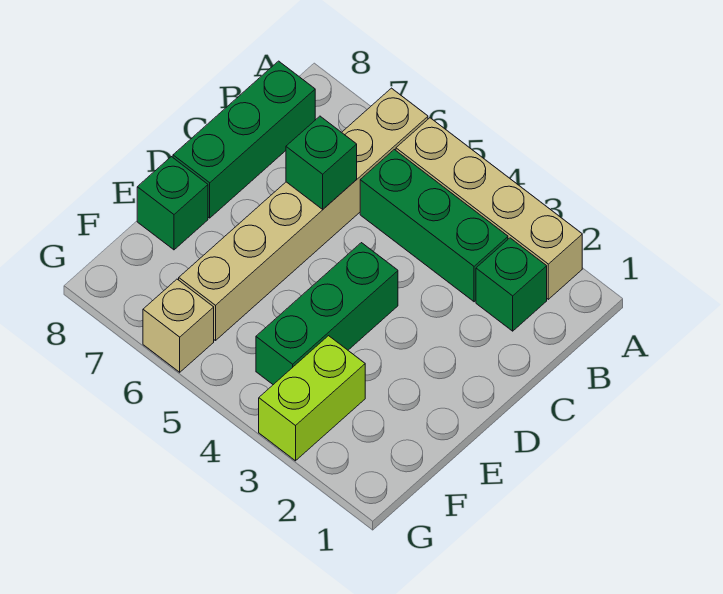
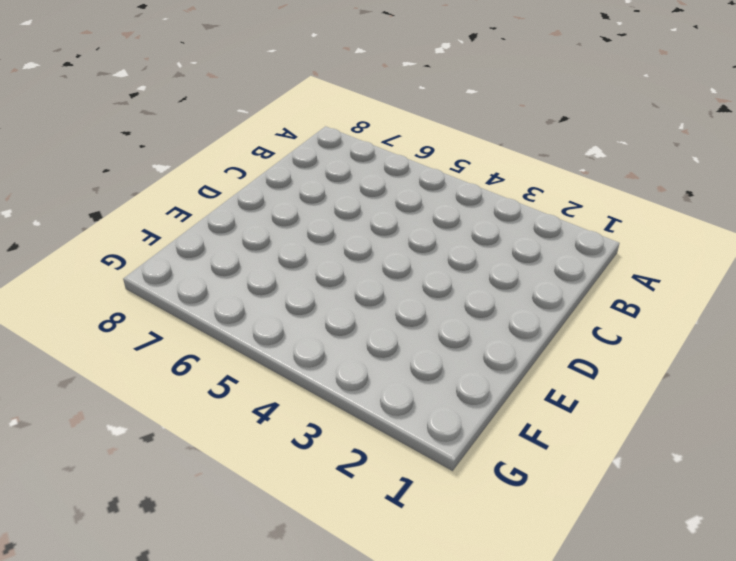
none -> tan 1x4 brick [396,118,582,299]
none -> tan 1x6 brick [179,88,428,341]

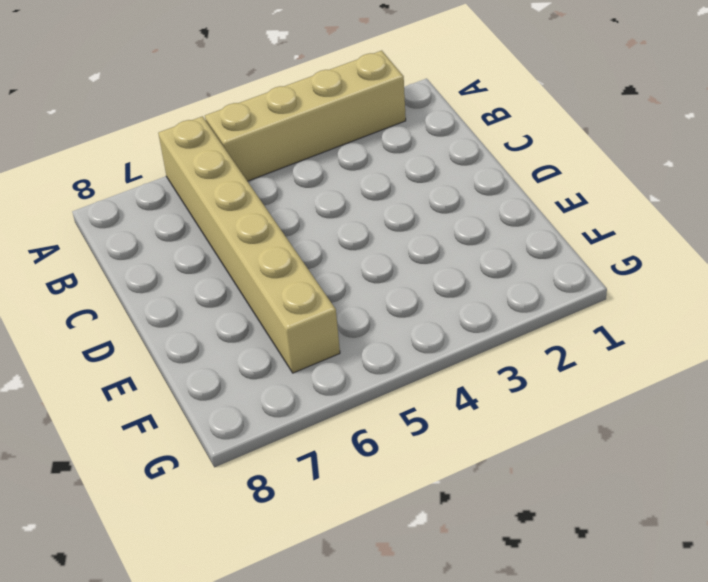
none -> green 1x1 brick [476,238,547,331]
none -> green 1x3 brick [360,150,508,302]

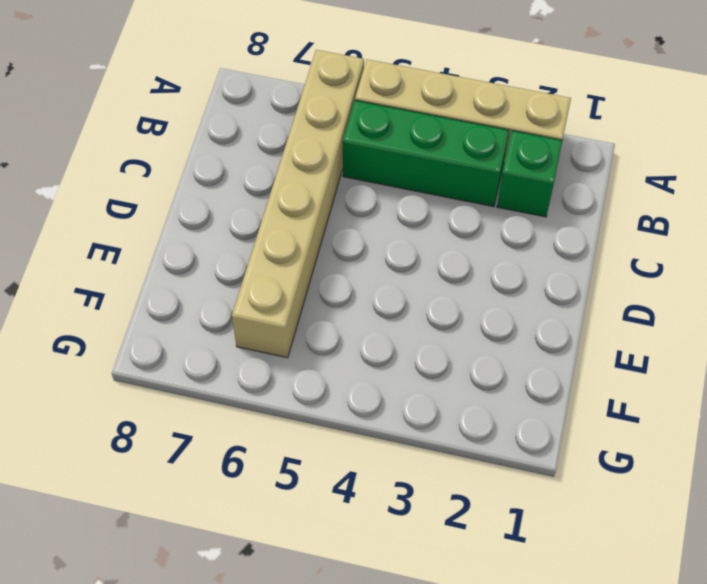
none -> green 1x3 brick [173,61,315,218]
none -> green 1x3 brick [256,243,398,385]

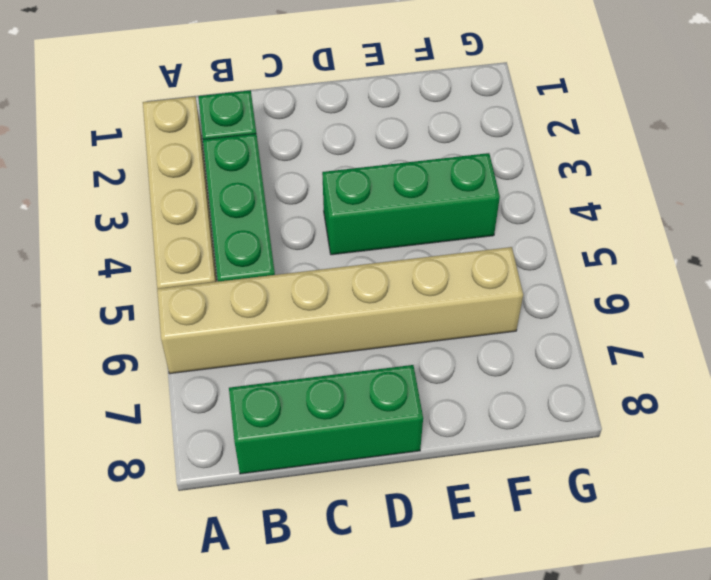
none -> green 1x1 brick [137,157,208,250]
none -> lime 1x2 brick [259,336,365,461]

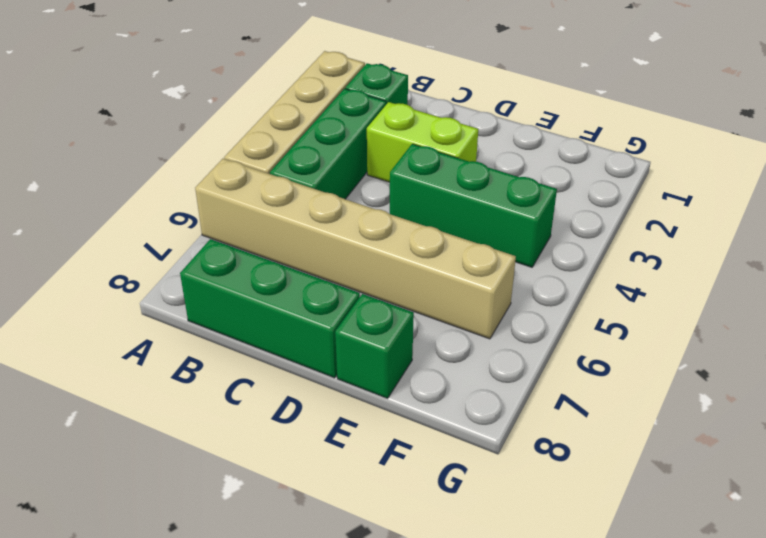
lime 1x2 brick [367,102,478,182] -> lime 1x2 brick moved to [259,336,365,461]
none -> tan 1x1 brick [143,279,214,372]
none -> green 1x1 brick [286,116,357,209]

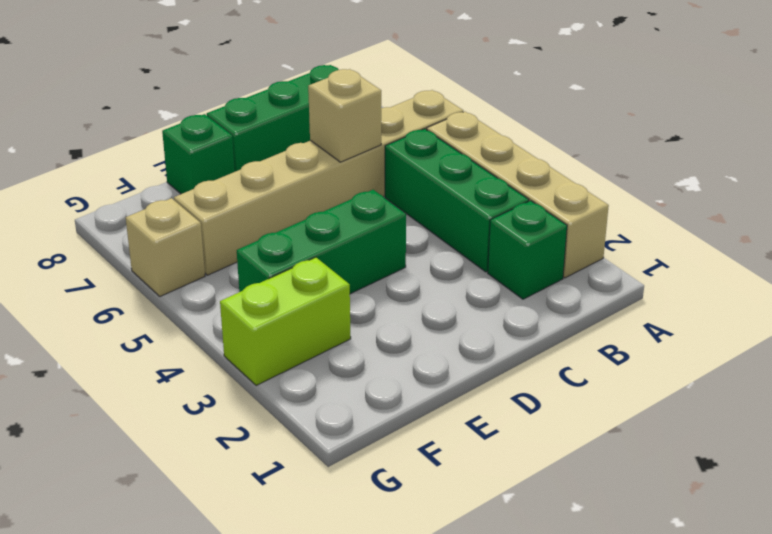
tan 1x1 brick [308,69,381,162] -> green 1x1 brick [286,116,357,209]

